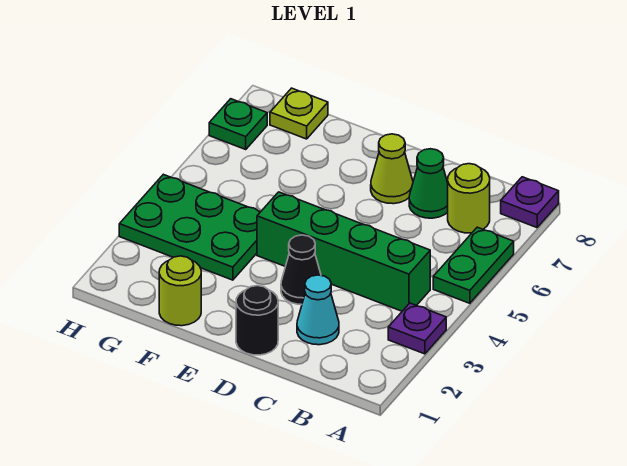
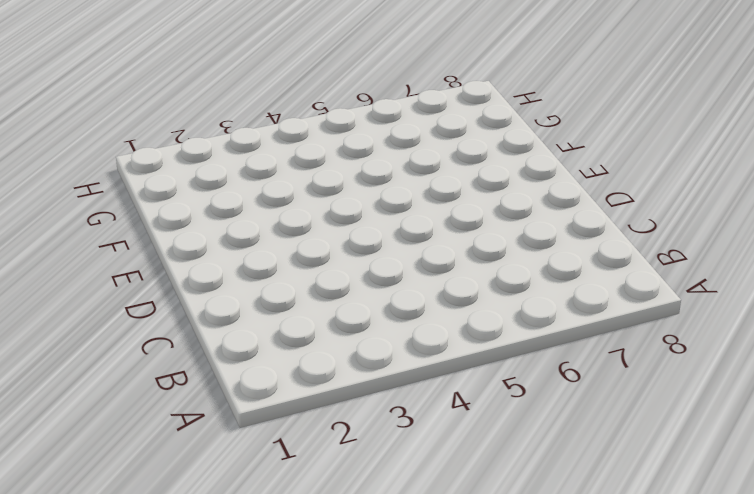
none -> purple 1x1 plate [388,303,446,354]
none -> green 1x2 plate [433,227,514,303]
none -> purple 1x1 plate [501,177,559,228]

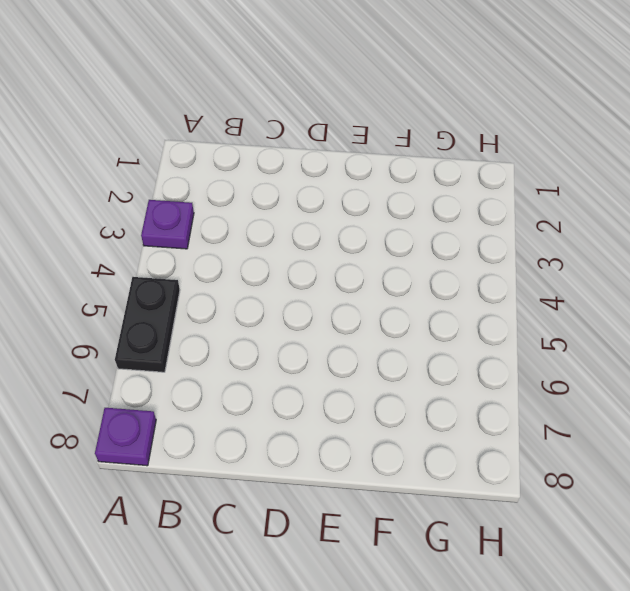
black 1x2 plate [115,277,180,372] -> green 1x2 plate [433,227,514,303]
none -> green 1x4 brick [257,192,430,311]
none -> lime 1x1 round brick [448,164,490,233]
none -> cyan 1x1 cone [297,275,339,345]

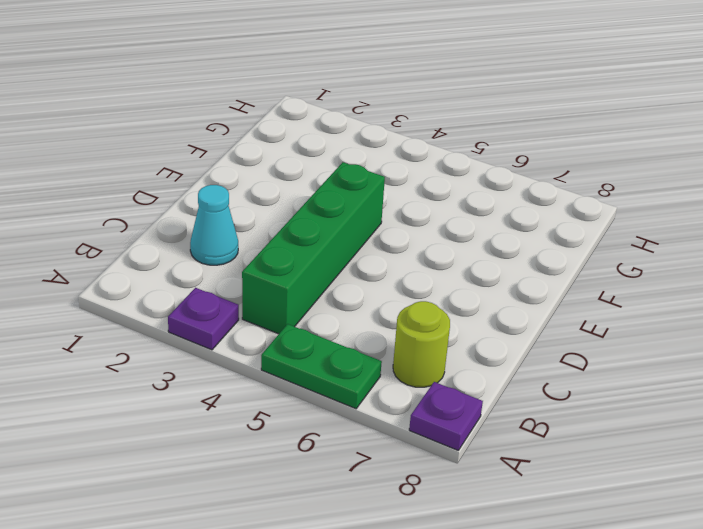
none -> green 1x1 cone [409,149,448,218]
none -> black 1x1 round brick [236,286,278,355]
none -> black 1x1 cone [281,235,321,304]

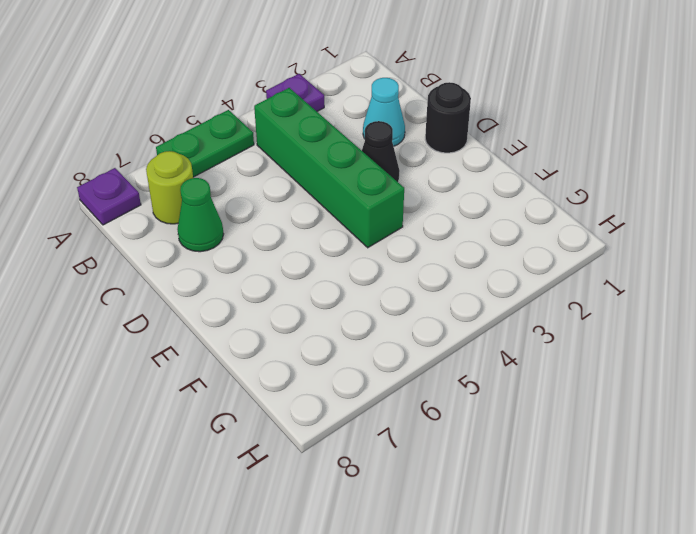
none -> lime 1x1 cone [371,134,413,204]
none -> lime 1x1 round brick [159,256,201,326]
none -> green 2x3 plate [119,174,260,280]

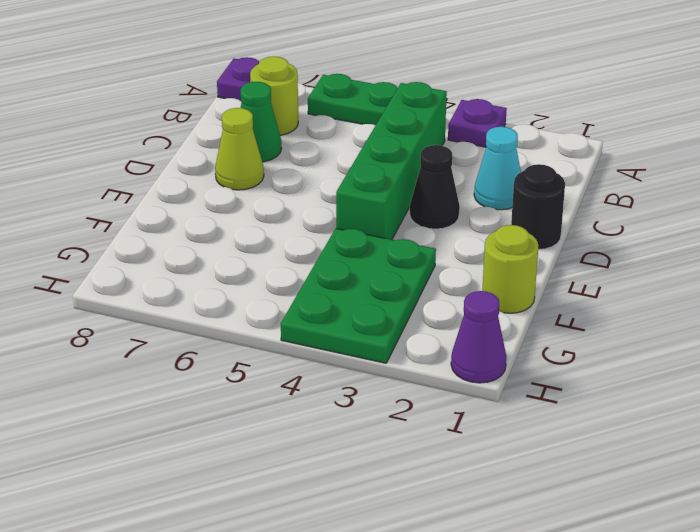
purple 1x1 cone [451,291,506,383] -> none
none -> lime 1x1 plate [270,88,328,139]
none -> green 1x1 plate [209,99,267,149]

